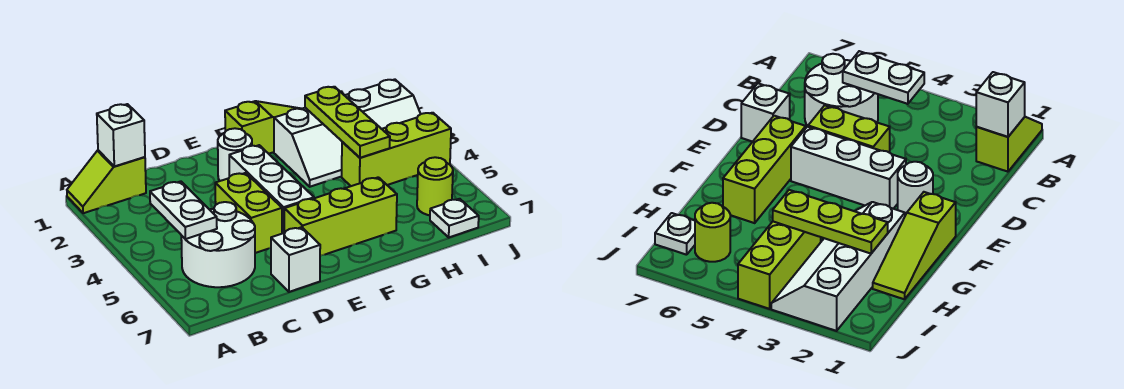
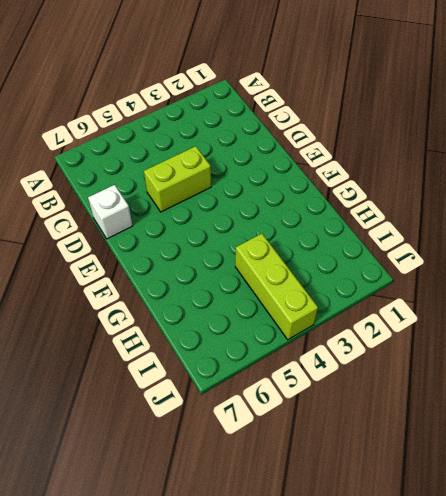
none -> lime 1x2 slope [67,150,146,213]
none -> white 2x2 round brick [181,202,255,287]
none -> white 1x1 round brick [218,128,252,181]

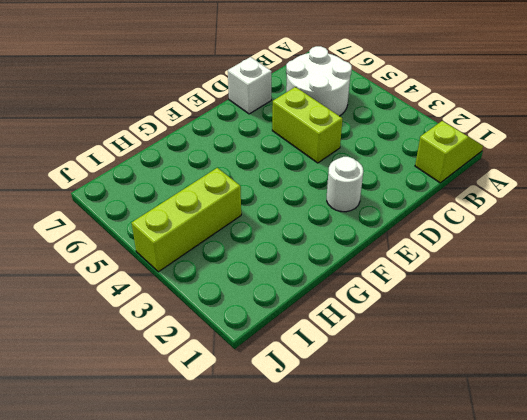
none -> white 1x3 brick [229,145,314,234]
none -> lime 1x3 brick [284,177,397,256]
none -> lime 1x3 slope [225,101,302,154]

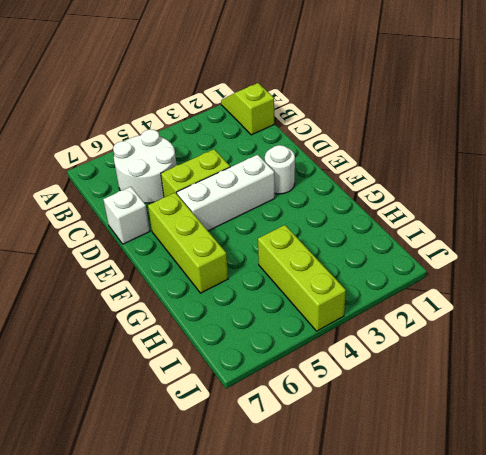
none -> lime 1x3 slope [225,101,302,154]
none -> white 2x4 slope [274,79,420,187]
none -> lime 1x1 round brick [417,157,453,215]

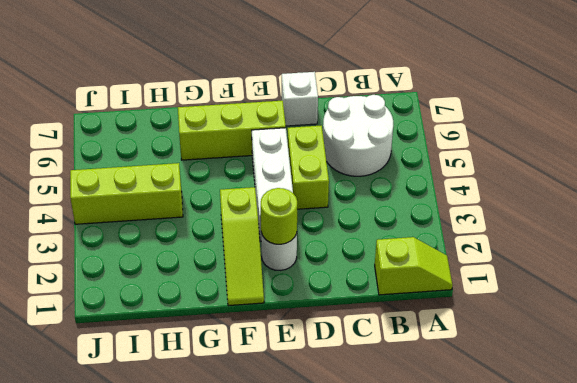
lime 1x1 round brick [261,188,297,244] -> lime 1x1 round brick moved to [417,157,453,215]
lime 1x3 slope [220,187,264,306] -> lime 1x3 slope turned to [225,101,302,154]
none -> white 2x4 slope [274,79,420,187]
none -> white 1x1 plate [430,199,479,237]
none -> white 1x1 brick [97,104,145,166]

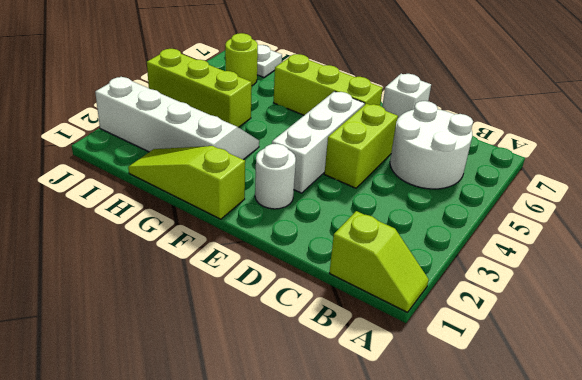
none -> white 1x1 brick [97,104,145,166]
none -> white 1x2 plate [150,181,217,239]
none -> lime 1x3 plate [305,87,390,158]

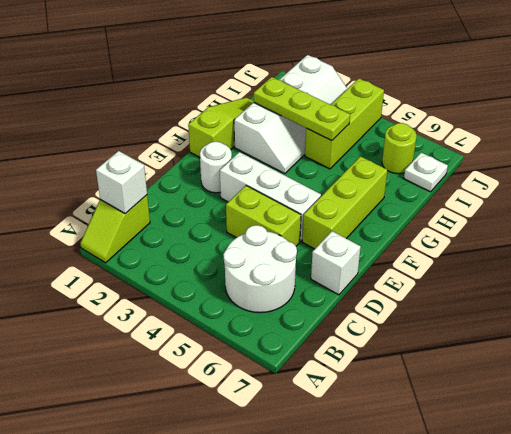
none -> white 1x2 plate [150,181,217,239]

